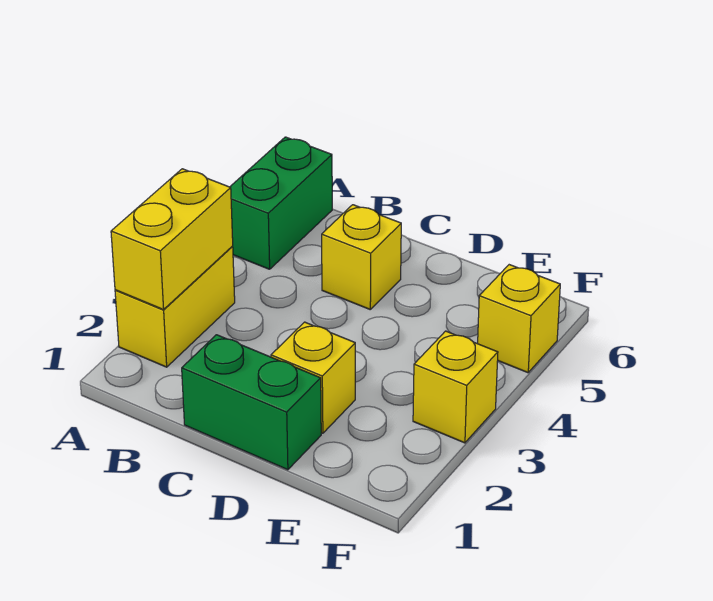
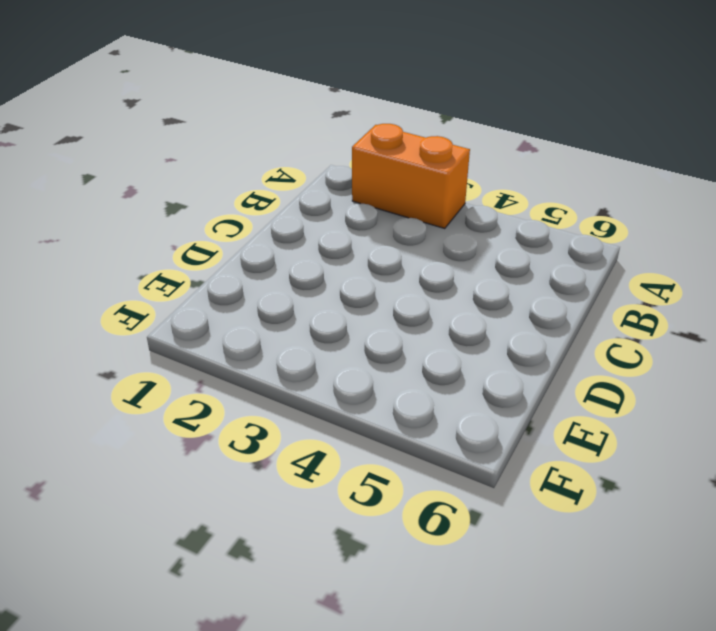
orange 1x2 brick [352,124,470,229] -> yellow 1x2 brick [115,247,235,367]
none -> green 1x2 brick [230,137,332,269]
none -> green 1x2 brick [182,335,321,470]

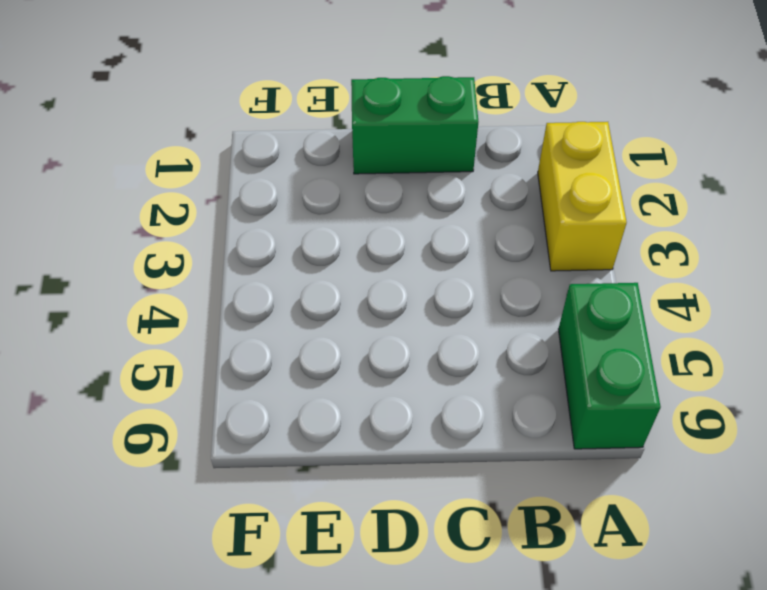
none -> yellow 1x1 brick [322,205,401,309]
none -> yellow 1x1 brick [271,322,355,433]

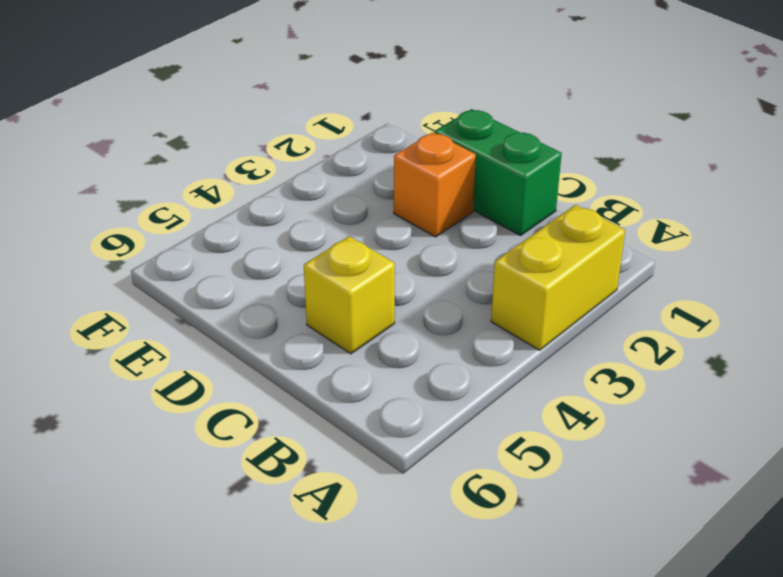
orange 1x1 brick [394,132,476,237] -> yellow 1x1 brick [271,322,355,433]
none -> green 1x2 brick [230,137,332,269]
none -> yellow 1x1 brick [413,331,498,443]

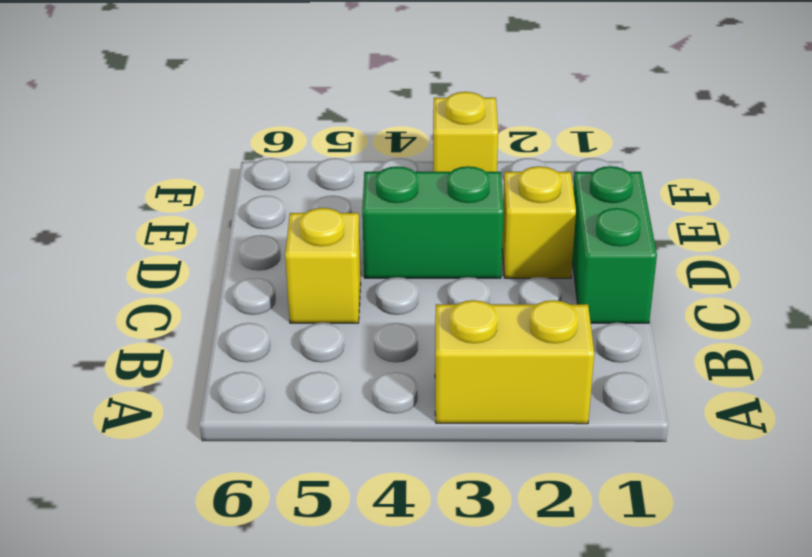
green 1x2 brick [362,166,504,278] -> green 1x2 brick moved to [230,137,332,269]
none -> yellow 1x1 brick [478,265,560,373]
none -> yellow 1x2 brick [111,169,233,310]

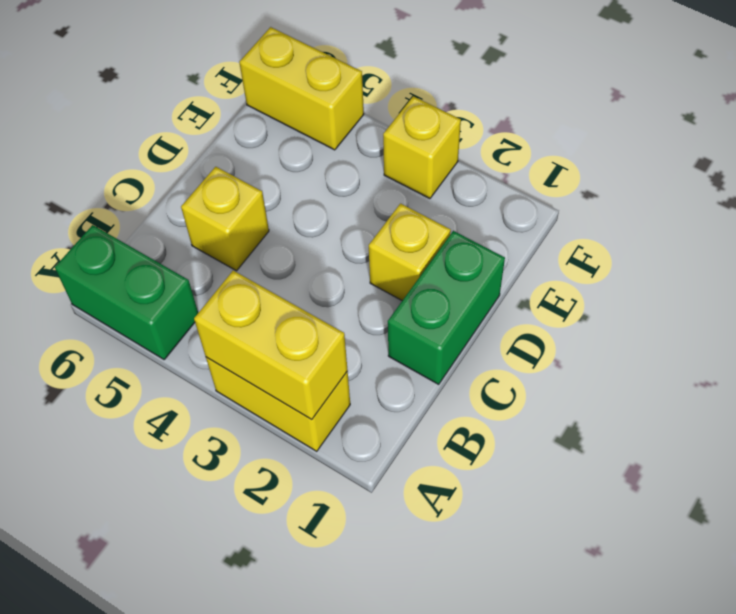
yellow 1x2 brick [239,27,364,150] -> yellow 1x1 brick [478,265,560,373]

